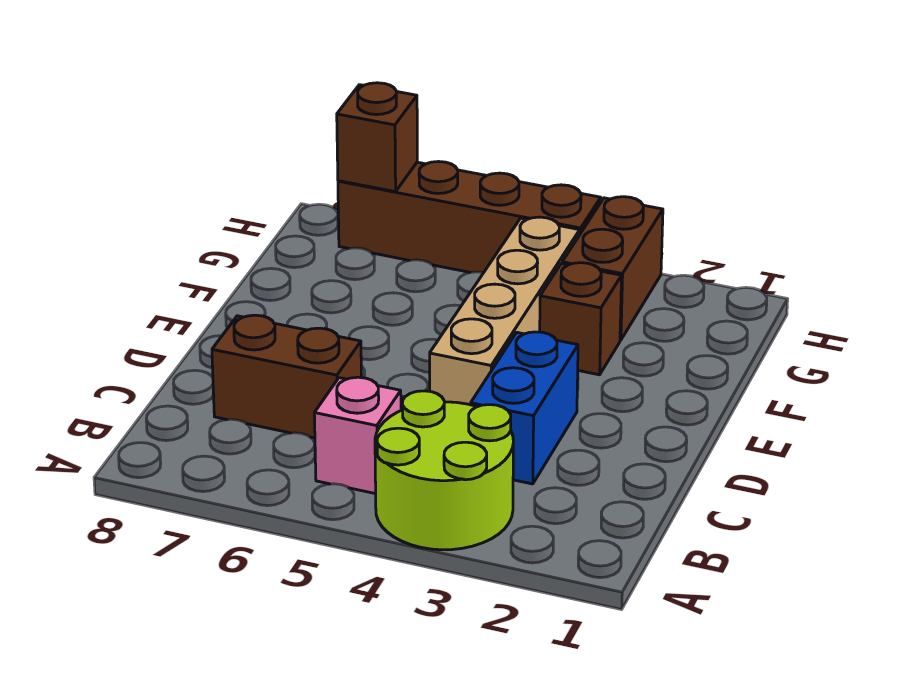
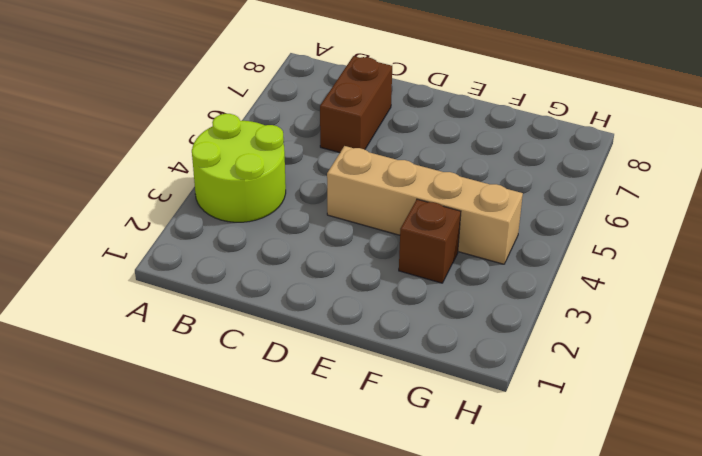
none -> pink 1x1 brick [314,377,401,494]
none -> blue 1x2 brick [471,332,578,484]

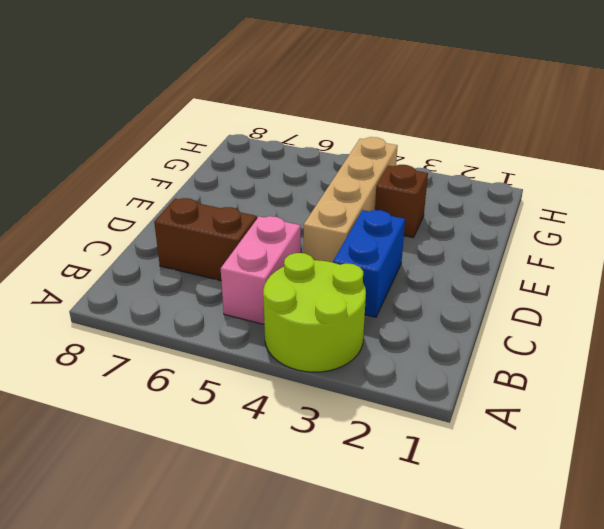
pink 1x2 brick [221,216,301,324] -> pink 1x1 brick [314,377,401,494]
none -> brown 1x2 brick [562,197,663,340]
none -> brown 1x4 brick [338,162,601,272]

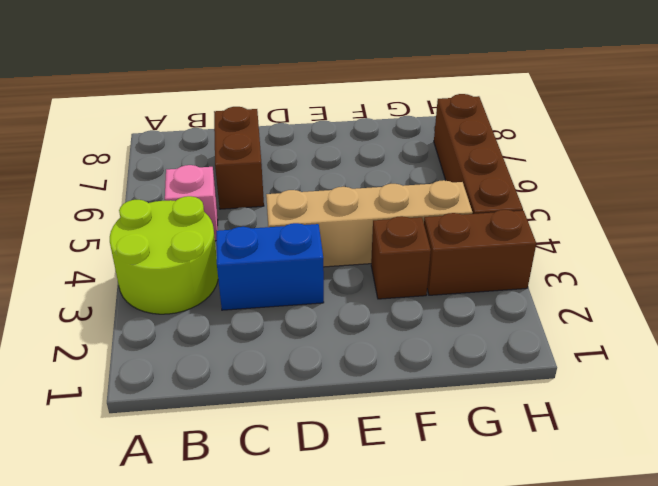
none -> brown 1x1 brick [337,83,417,192]

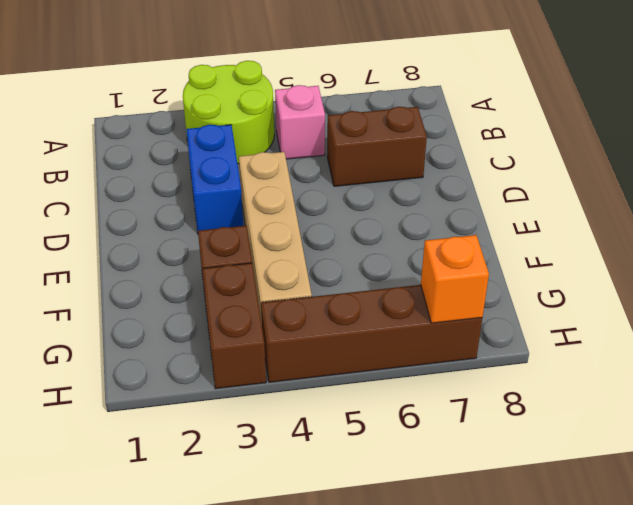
orange 1x1 brick [421,235,489,323] -> brown 1x1 brick [337,83,417,192]

